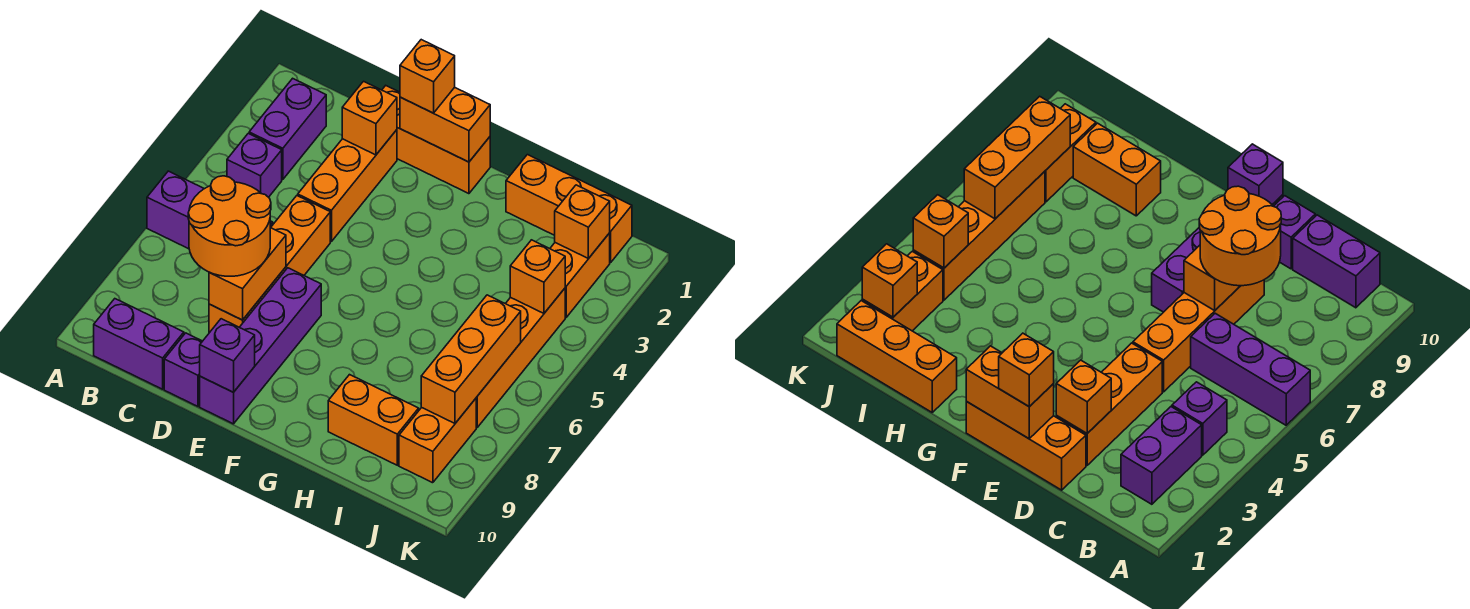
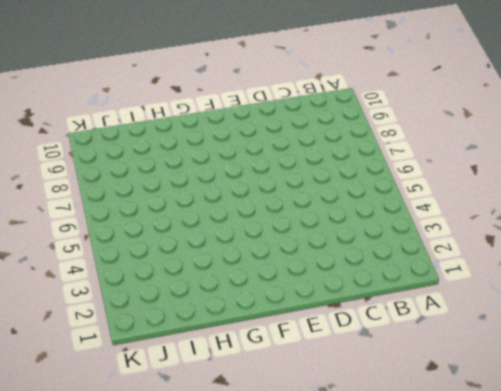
none -> purple 1x3 brick [147,171,273,249]
none -> purple 1x2 brick [249,78,326,180]
none -> purple 1x1 brick [227,133,282,197]

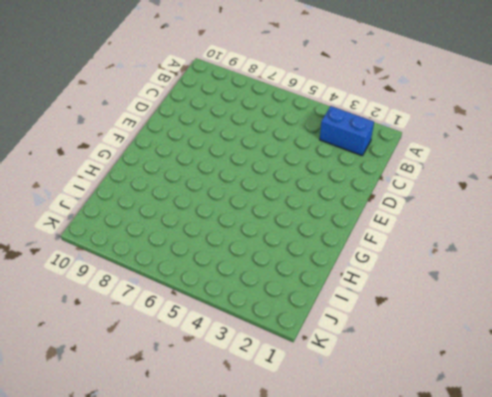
blue 1x2 brick [320,106,374,156] -> purple 1x2 brick [249,78,326,180]
none -> purple 1x3 brick [147,171,273,249]
none -> purple 1x1 brick [227,133,282,197]
none -> purple 1x2 brick [94,299,184,389]

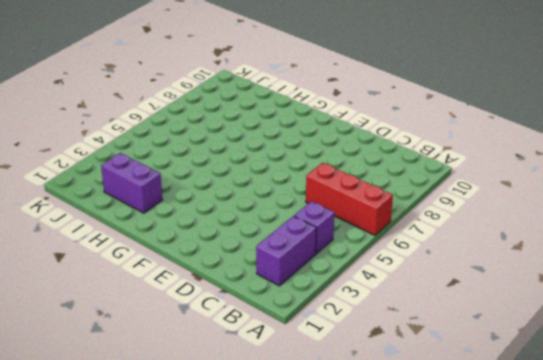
red 1x3 brick [306,163,393,235] -> purple 1x3 brick [147,171,273,249]
purple 1x2 brick [101,153,163,213] -> purple 1x2 brick moved to [94,299,184,389]
none -> orange 1x3 brick [382,86,490,194]
none -> orange 1x3 brick [298,130,397,242]
none -> orange 1x4 brick [209,196,330,333]

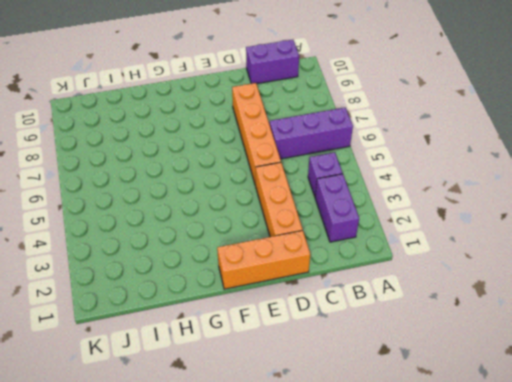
none -> purple 1x1 brick [164,333,202,406]
none -> purple 1x4 brick [200,268,321,424]
none -> orange 1x3 brick [506,155,632,263]

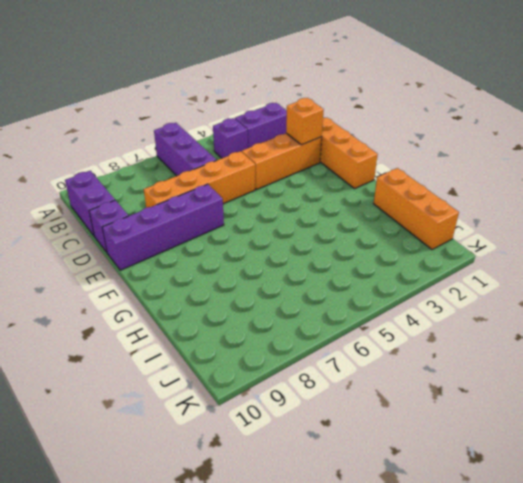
none -> orange 1x2 brick [328,375,419,465]
none -> orange 1x2 brick [550,233,610,317]
none -> orange 1x4 brick [476,288,565,427]

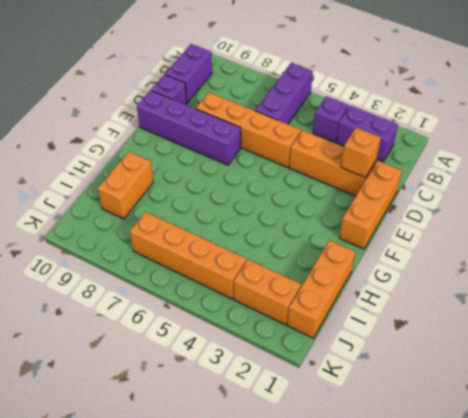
none -> orange 1x2 brick [399,399,476,483]
none -> orange 1x2 brick [209,228,286,320]
none -> orange 1x2 brick [400,87,490,162]

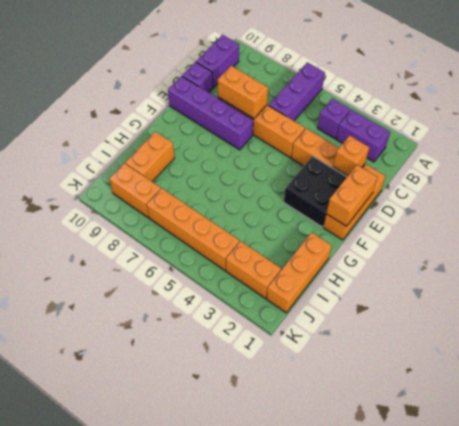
black 2x2 brick [284,156,347,227] -> none
none -> purple 1x1 brick [200,319,255,392]
none -> orange 1x1 brick [555,185,610,259]
none -> orange 1x1 brick [510,240,565,313]

